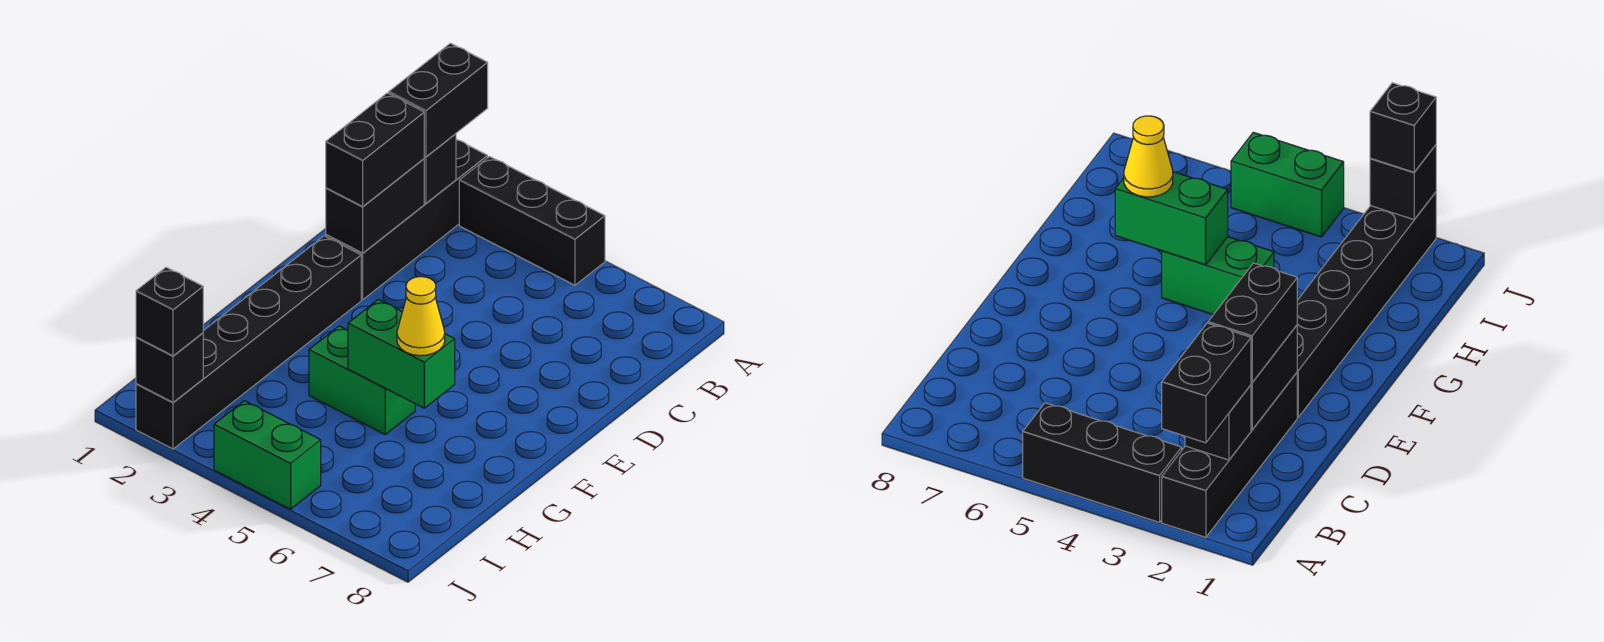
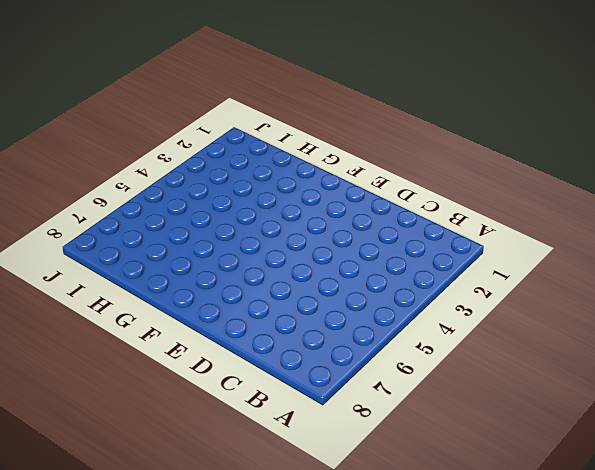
none -> black 1x4 brick [326,139,488,300]
none -> black 1x3 brick [459,157,605,285]
none -> black 1x6 brick [136,236,361,449]

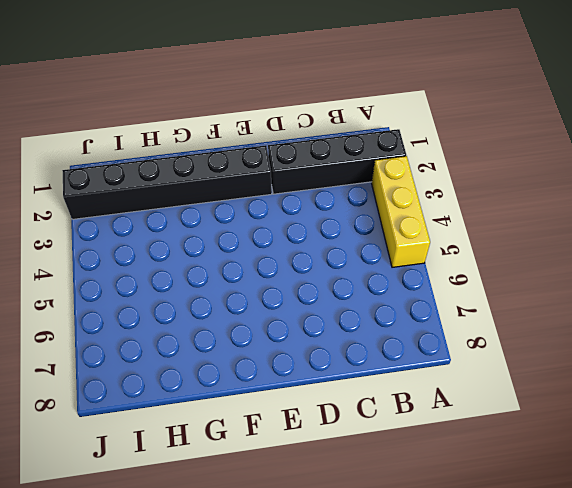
yellow 1x3 brick [372,156,430,267] -> black 1x3 brick [459,157,605,285]
none -> green 1x2 brick [309,326,415,434]
none -> green 1x2 brick [214,401,321,509]
none -> black 1x1 brick [424,134,456,203]

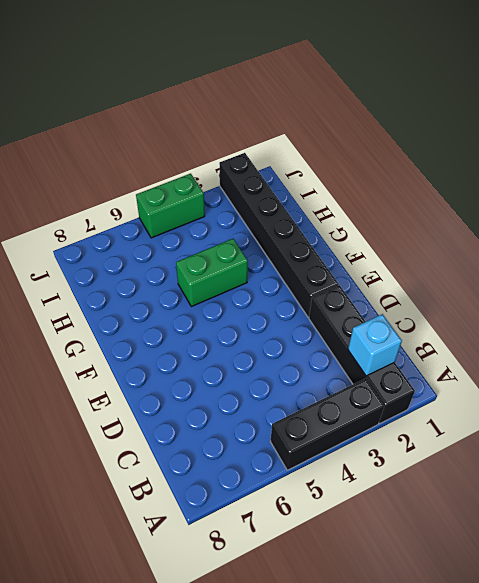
cyan 1x1 brick [348,314,402,376] -> black 1x1 brick [424,134,456,203]
none -> black 1x2 brick [326,159,424,253]
none -> green 1x2 brick [348,300,455,408]
none -> black 1x1 brick [136,333,203,402]

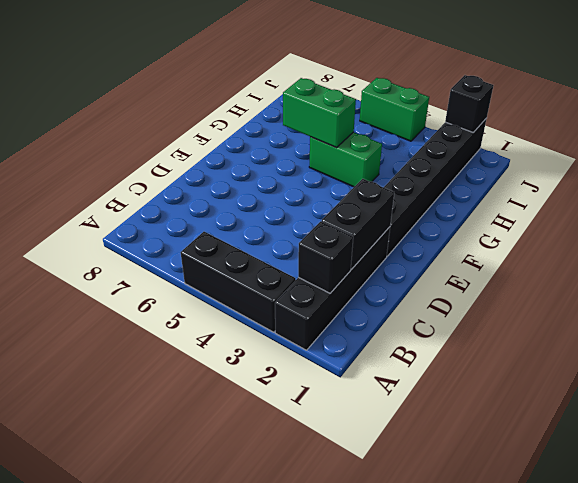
none -> black 1x2 brick [389,43,488,157]
none -> black 1x2 brick [326,93,424,206]
none -> yellow 1x1 cone [397,277,445,356]

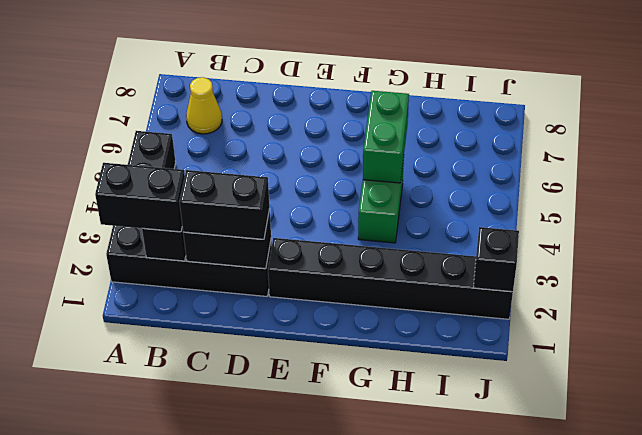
yellow 1x1 cone [186,77,222,134] -> yellow 1x1 cone moved to [397,277,445,356]
none -> green 1x2 brick [214,401,321,509]
none -> black 1x1 brick [136,267,203,356]

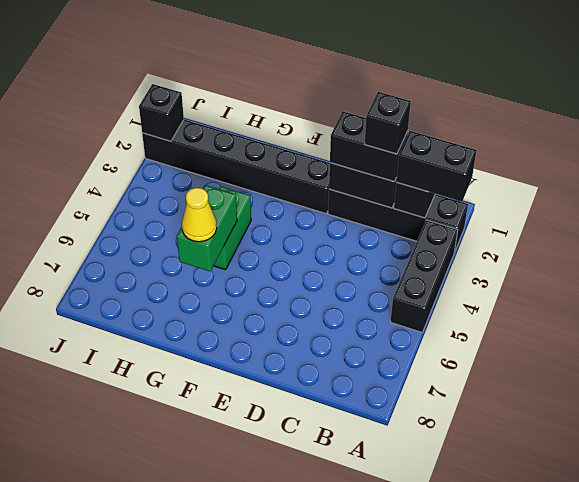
black 1x1 brick [365,92,411,154] -> black 1x1 brick moved to [136,267,203,356]
none -> green 1x2 brick [214,401,321,509]

